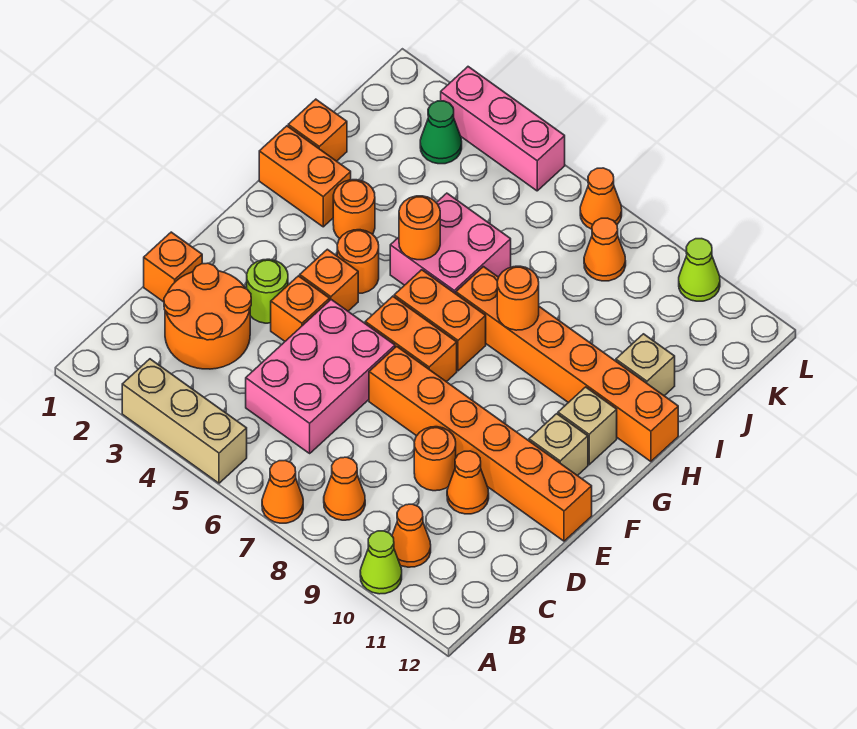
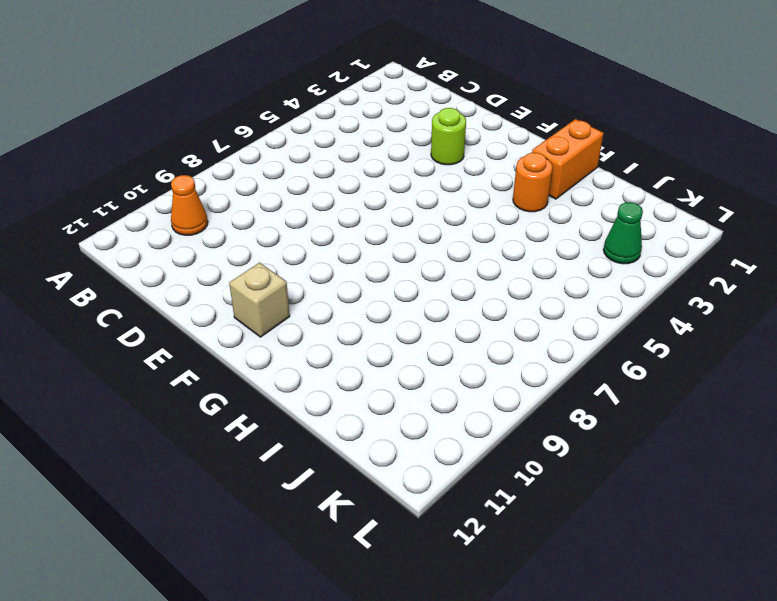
none -> tan 1x3 brick [122,359,247,483]
none -> orange 1x1 cone [262,460,303,523]
none -> lime 1x1 cone [360,531,402,594]
none -> orange 1x1 cone [324,457,365,520]

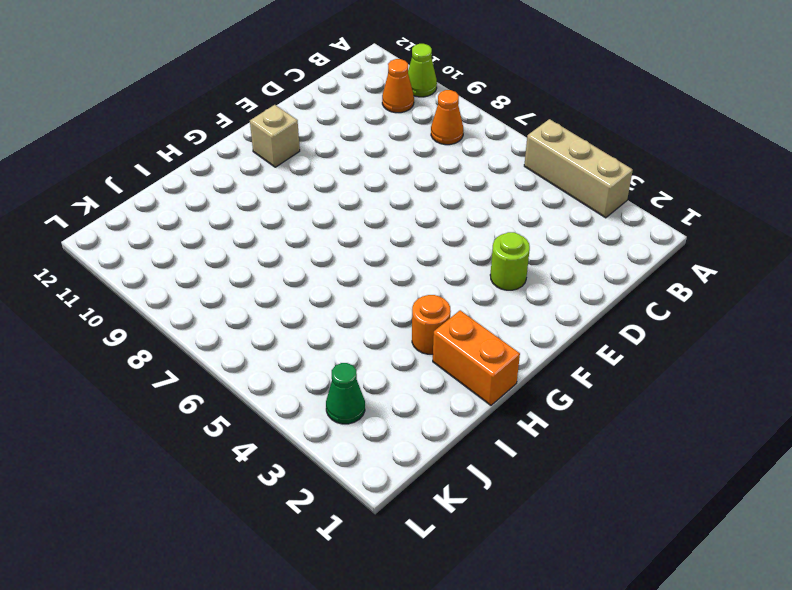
none -> orange 1x1 cone [262,460,303,523]
none -> orange 2x2 round brick [164,263,251,369]
none -> pink 2x3 brick [246,300,395,453]
none -> orange 1x1 brick [144,232,202,302]

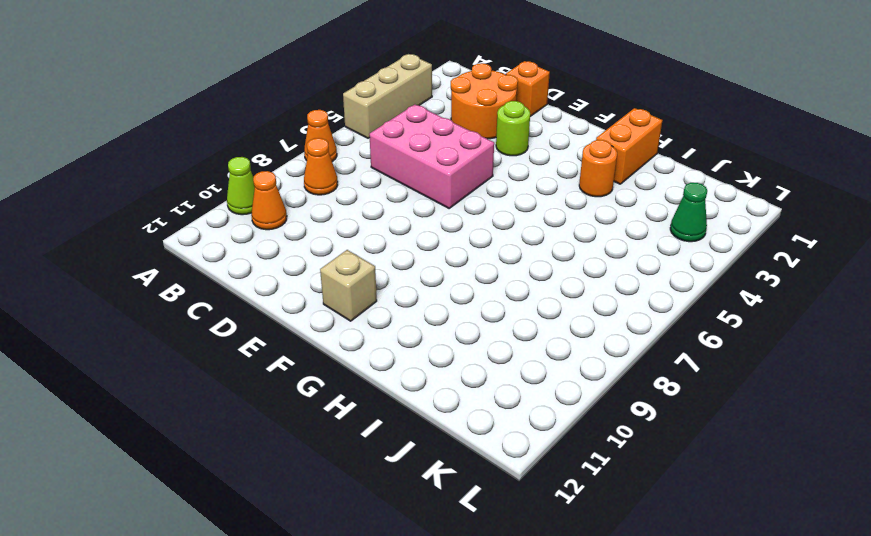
none -> orange 1x1 round brick [414,427,456,491]
none -> orange 1x1 cone [447,451,489,514]
none -> orange 1x1 brick [271,276,330,341]
none -> orange 1x6 brick [369,346,592,541]

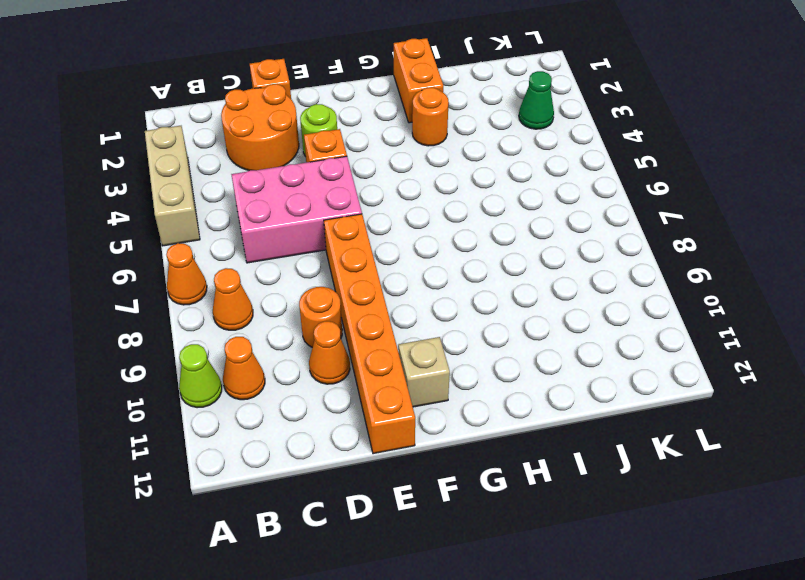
none -> orange 1x1 brick [300,249,358,311]
none -> orange 1x2 brick [365,296,457,382]
none -> orange 1x1 round brick [337,230,379,293]
none -> orange 1x2 brick [394,270,486,371]

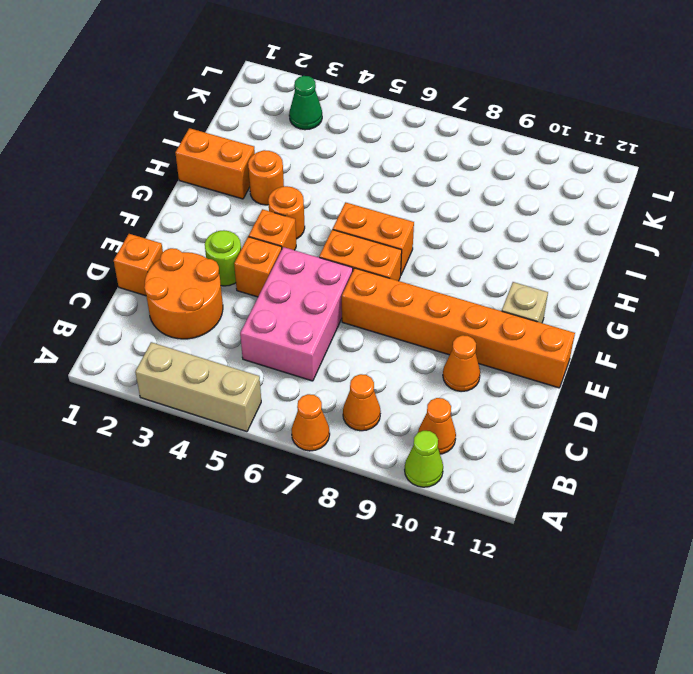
none -> orange 1x1 round brick [414,427,456,491]
none -> tan 1x1 brick [558,387,617,465]
none -> pink 2x2 brick [390,193,511,294]
none -> orange 1x6 brick [456,267,678,461]

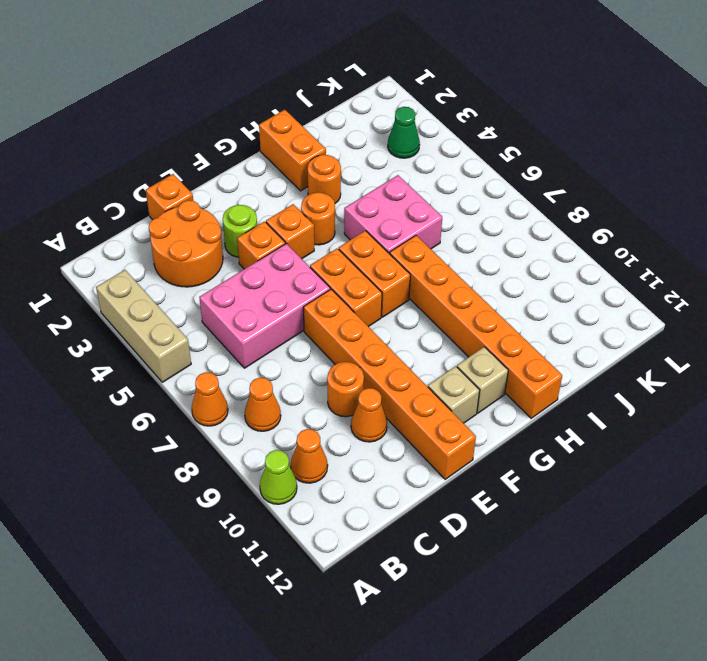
none -> orange 1x1 brick [288,99,347,161]
none -> tan 1x1 brick [616,334,675,396]
none -> orange 1x1 cone [584,218,626,281]
none -> pink 1x3 brick [441,67,565,191]

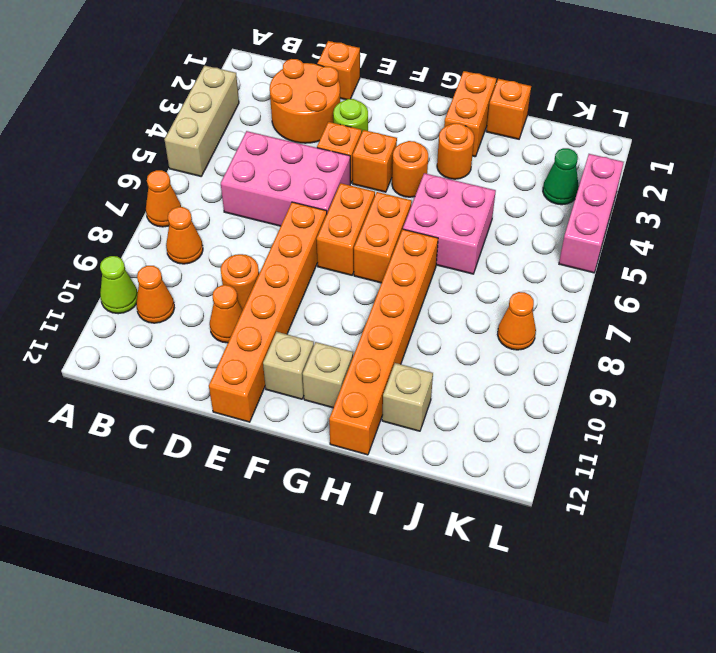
none -> orange 1x1 cone [580,168,622,229]
none -> lime 1x1 cone [679,239,720,301]
none -> orange 1x1 round brick [399,196,440,260]
none -> orange 1x1 round brick [497,266,539,330]

